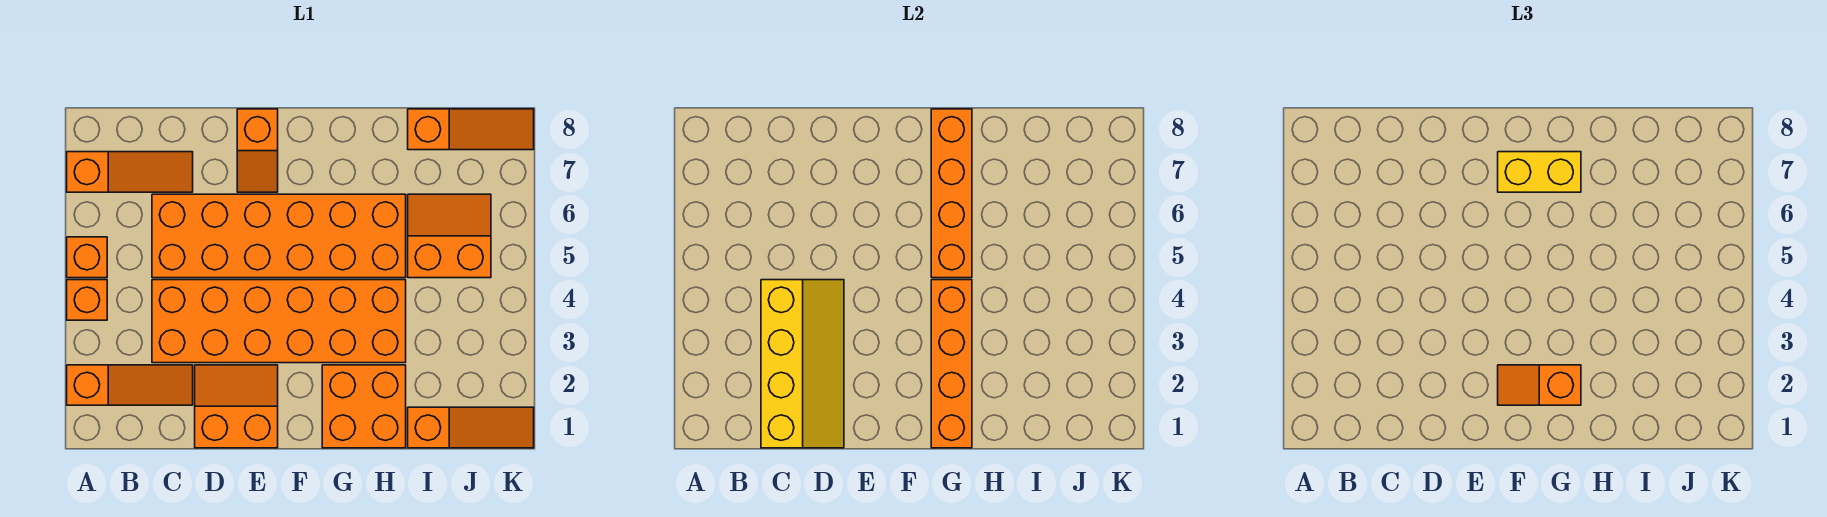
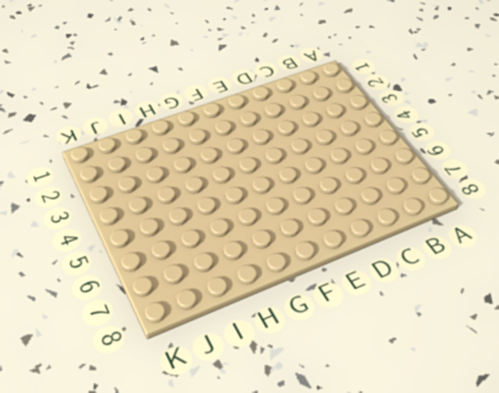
none -> orange 1x3 slope [67,365,193,405]
none -> orange 1x1 brick [67,280,107,320]
none -> orange 1x1 brick [67,237,107,278]

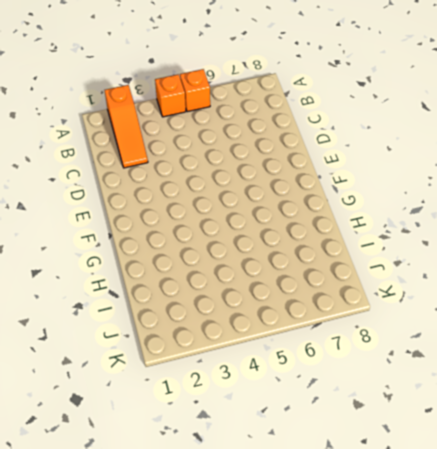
none -> orange 1x3 slope [67,152,193,192]
none -> orange 2x6 brick [152,280,406,363]
none -> orange 2x6 brick [152,194,406,278]

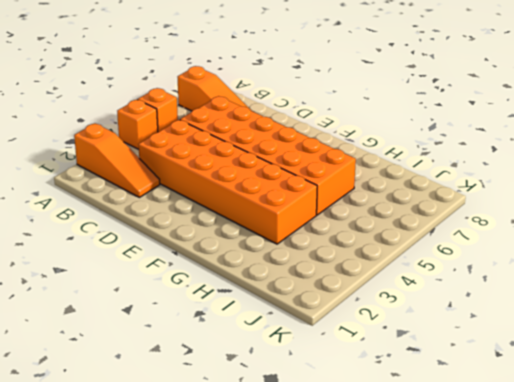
none -> orange 2x2 slope [195,365,278,448]
none -> orange 1x2 slope [237,109,278,192]
none -> orange 2x2 brick [322,365,406,448]

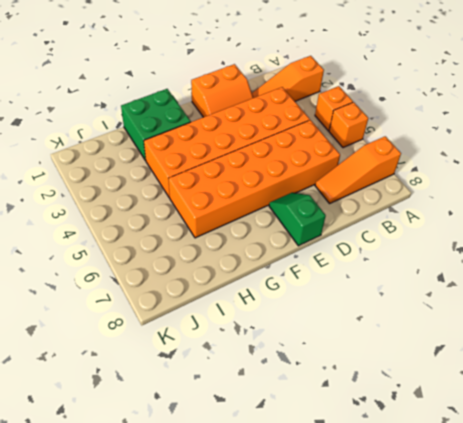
green 1x2 slope [269,193,326,246] -> orange 1x2 slope [237,109,278,192]
green 2x2 brick [121,89,191,161] -> orange 2x2 brick [322,365,406,448]
none -> orange 1x3 slope [408,407,534,448]
none -> orange 2x2 slope [408,194,491,278]
none -> orange 1x3 slope [408,109,534,150]

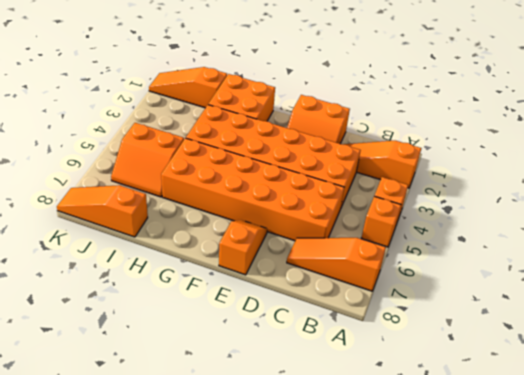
none -> yellow 2x4 slope [761,280,844,448]
none -> orange 1x4 brick [931,280,972,448]
none -> orange 1x4 brick [931,109,972,278]

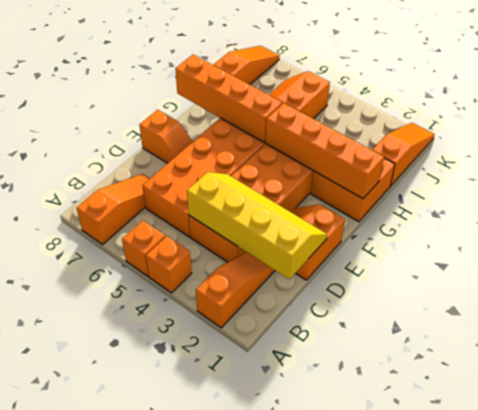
none -> orange 1x2 slope [1498,365,1581,405]
none -> yellow 1x2 brick [1498,152,1581,192]

